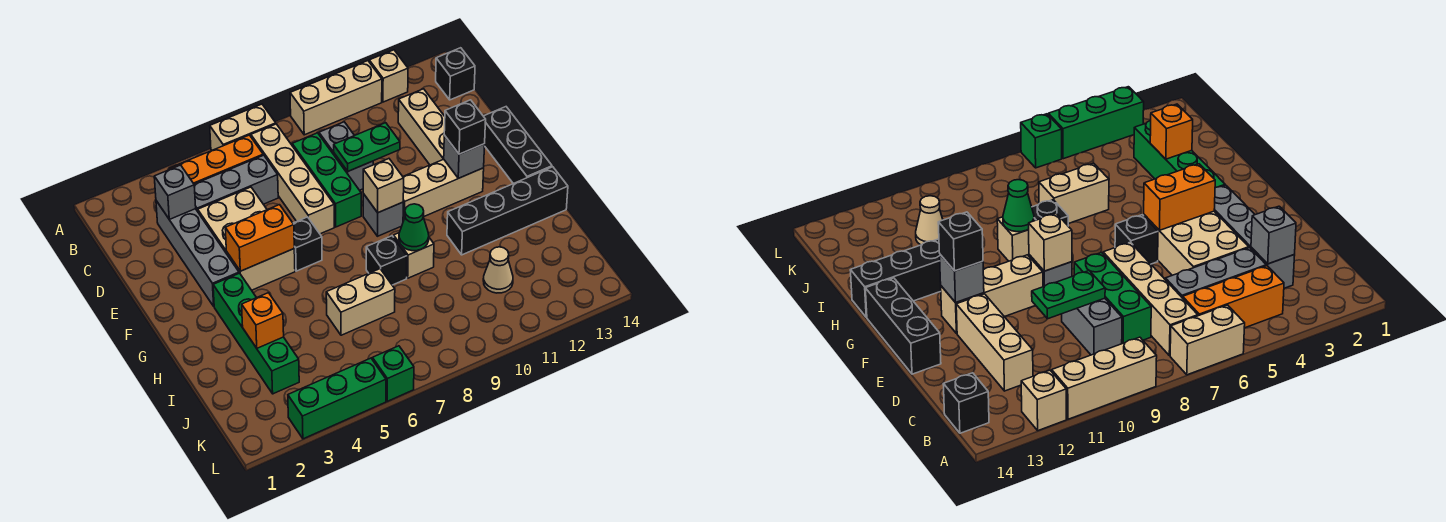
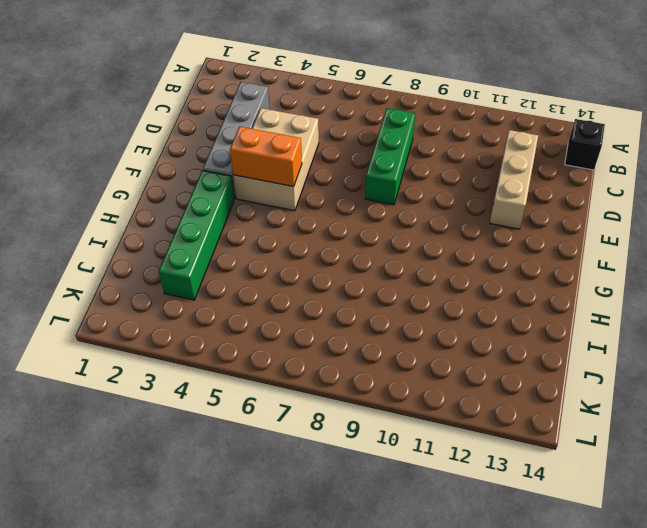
none -> tan 1x2 brick [210,104,276,150]
none -> tan 1x3 brick [290,61,382,135]
none -> tan 1x1 brick [369,50,408,102]
none -> orange 1x3 brick [169,135,263,184]

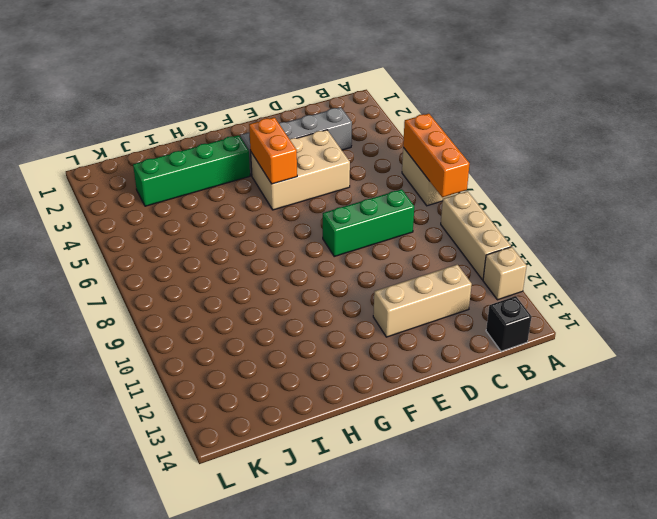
orange 1x3 brick [403,114,470,197] -> orange 1x3 brick moved to [169,135,263,184]
none -> tan 1x4 brick [251,124,334,234]
none -> grey 1x3 brick [194,155,278,211]
none -> grey 1x2 brick [319,122,373,190]
none -> black 1x3 brick [484,107,552,184]

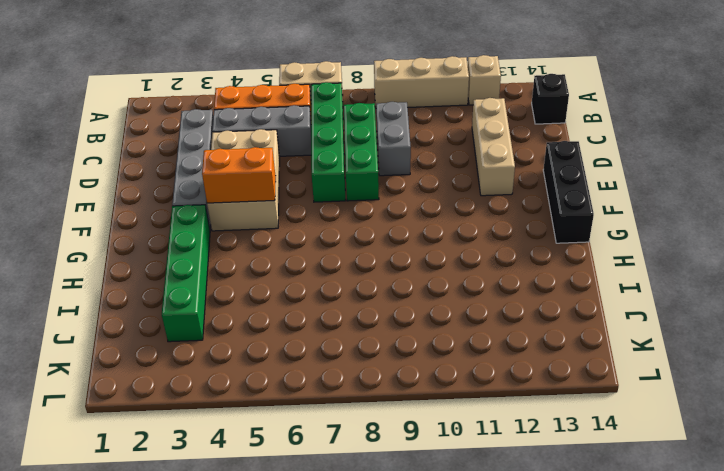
green 1x4 brick [311,82,345,202] -> tan 1x4 brick [251,124,334,234]
none -> black 1x1 brick [293,217,322,271]
none -> grey 1x1 brick [363,194,403,236]
none -> tan 1x3 brick [403,159,484,221]
none -> black 1x1 brick [366,236,407,285]

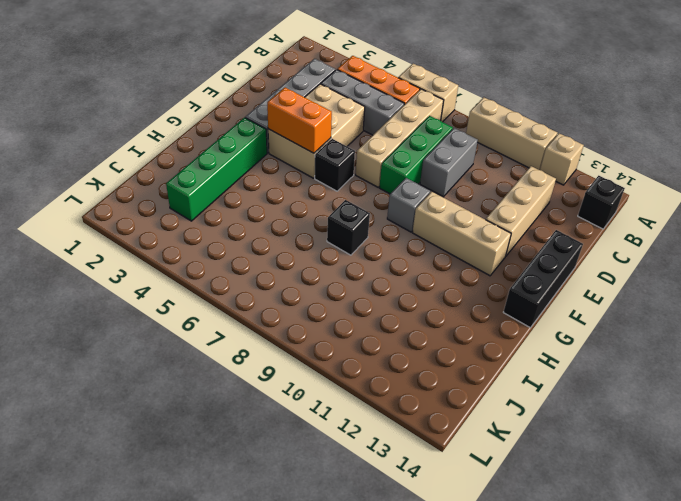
none -> tan 1x1 brick [394,233,434,278]
none -> black 1x4 brick [447,167,568,255]
none -> tan 1x2 brick [326,269,395,335]
none -> tan 1x1 cone [483,247,513,293]

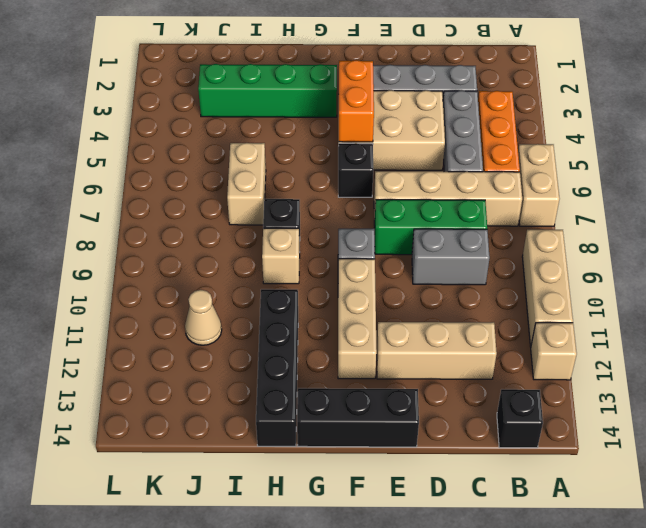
none -> green 1x3 brick [288,358,386,439]
none -> green 1x1 brick [372,346,414,401]
none -> grey 1x1 brick [154,165,196,219]
none -> green 1x2 plate [334,123,400,171]

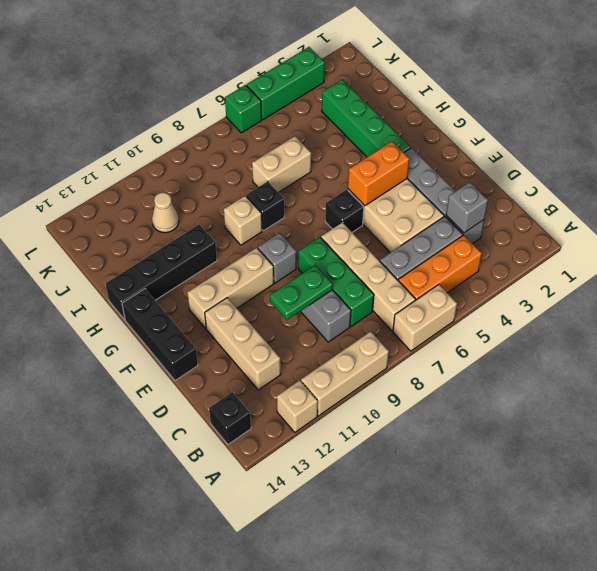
none -> tan 1x1 brick [363,159,404,213]
none -> grey 1x1 brick [444,135,485,178]
none -> green 1x1 cone [399,204,429,251]
none -> orange 1x1 brick [242,293,284,348]

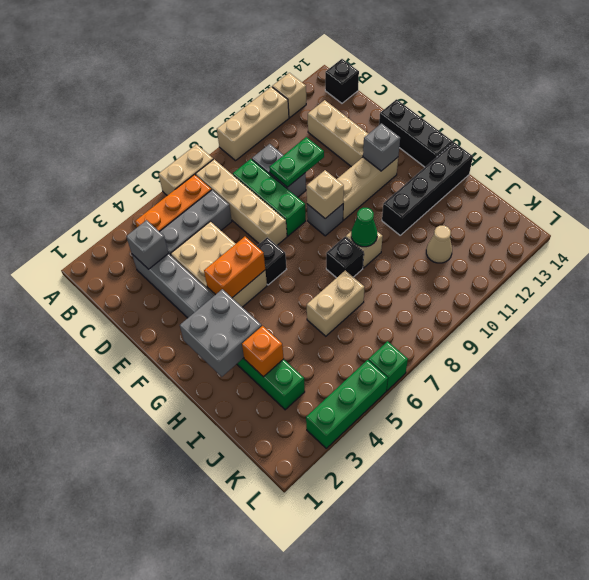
grey 2x2 brick [180,289,262,377] -> none
none -> black 1x1 brick [444,100,486,154]

